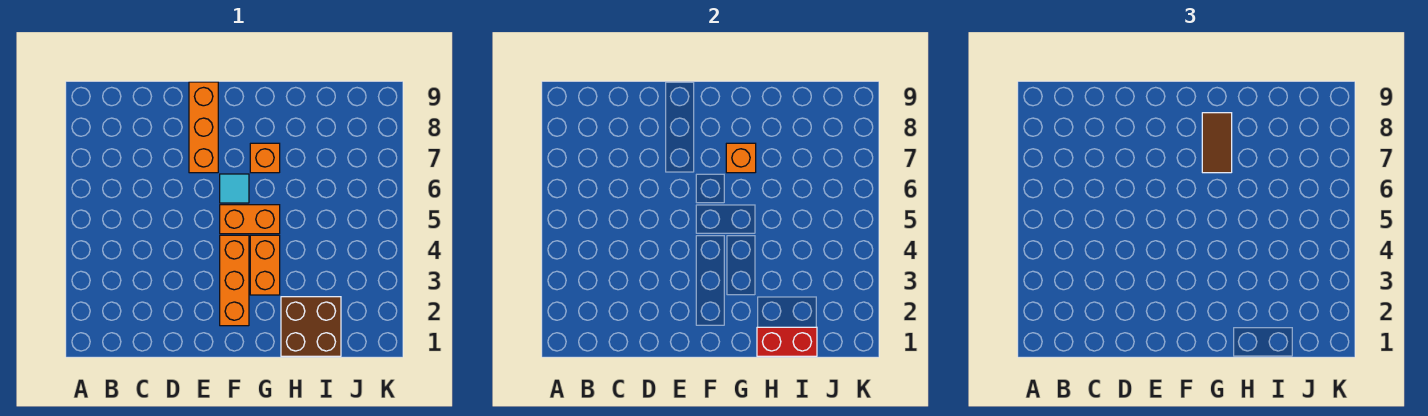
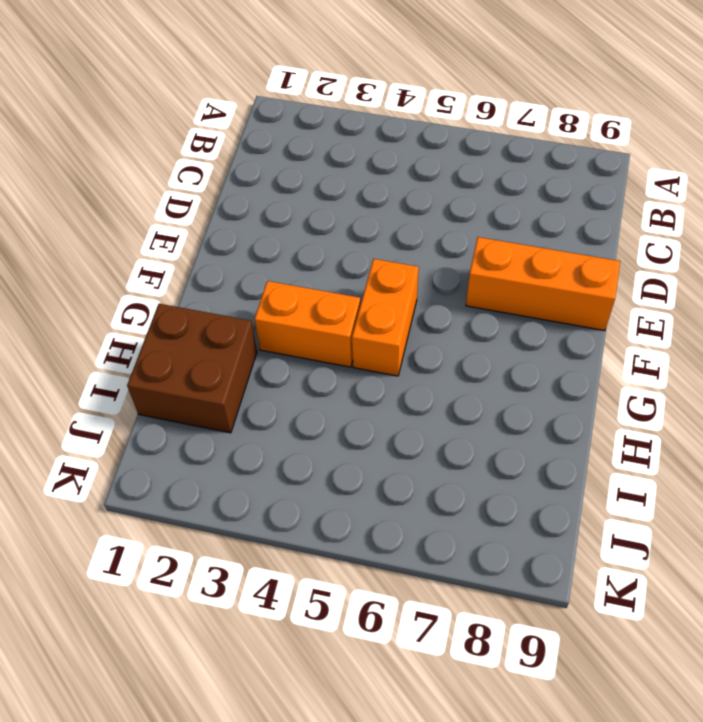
none -> orange 1x3 brick [220,235,249,326]
none -> cyan 1x1 tile [220,174,249,203]

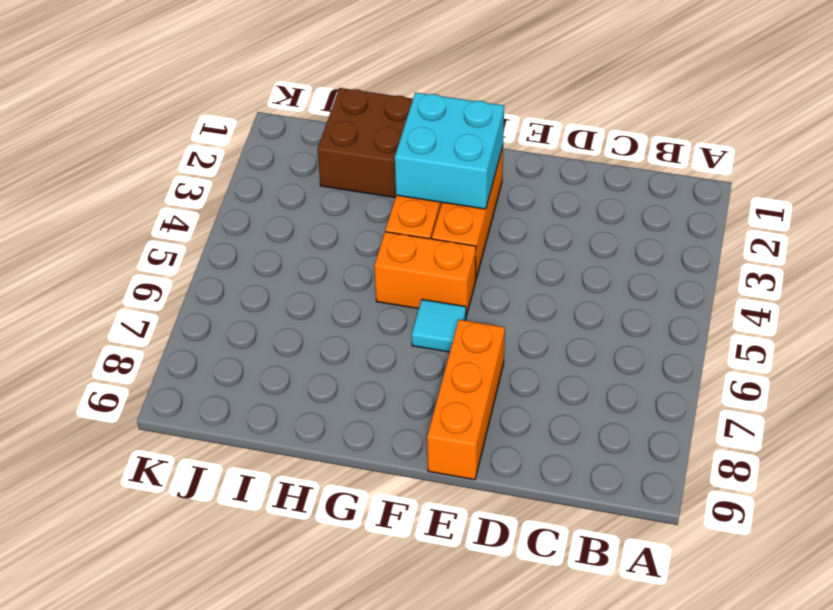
cyan 2x2 brick [395,93,504,209] -> none
none -> orange 1x1 brick [250,143,280,173]
none -> orange 1x1 brick [726,143,756,173]

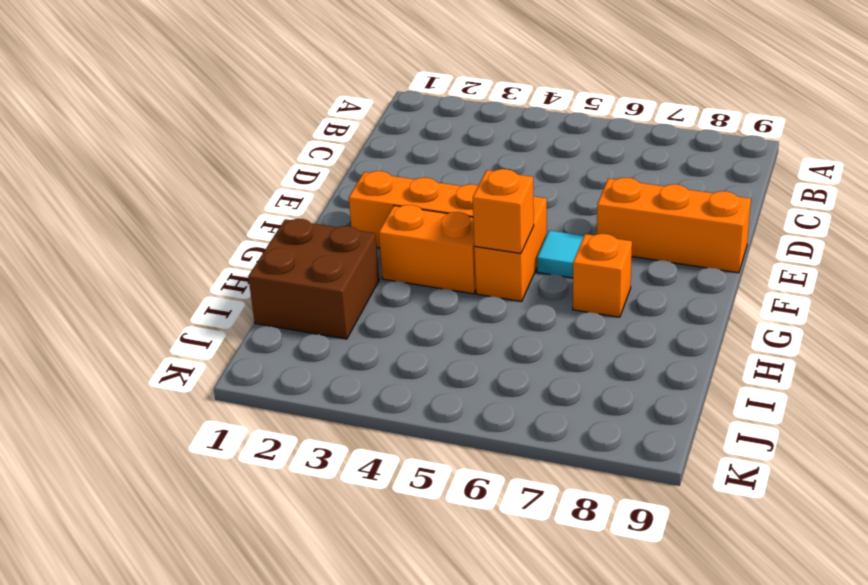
orange 1x1 brick [473,169,534,254] -> orange 1x1 brick moved to [726,143,756,173]
none -> red 1x2 brick [757,327,817,356]
none -> brown 1x2 tile [1202,113,1232,173]

